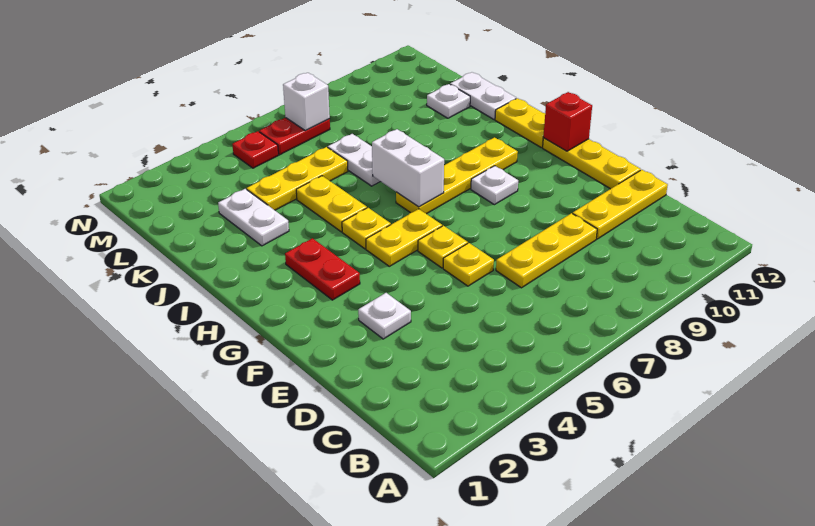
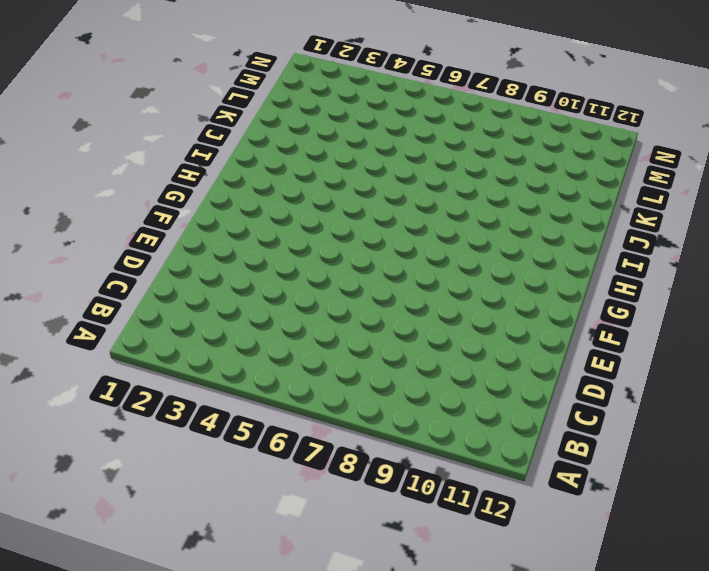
none -> yellow 1x3 plate [496,213,597,288]
none -> yellow 1x3 plate [573,170,668,239]
none -> white 1x1 plate [358,293,411,339]

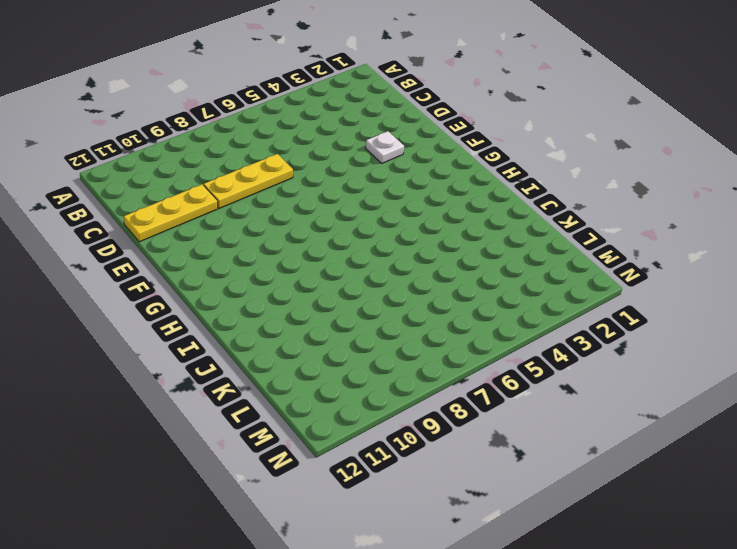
none -> yellow 1x1 plate [443,243,494,286]
none -> yellow 1x3 plate [543,138,641,189]
none -> yellow 1x1 plate [418,226,468,268]

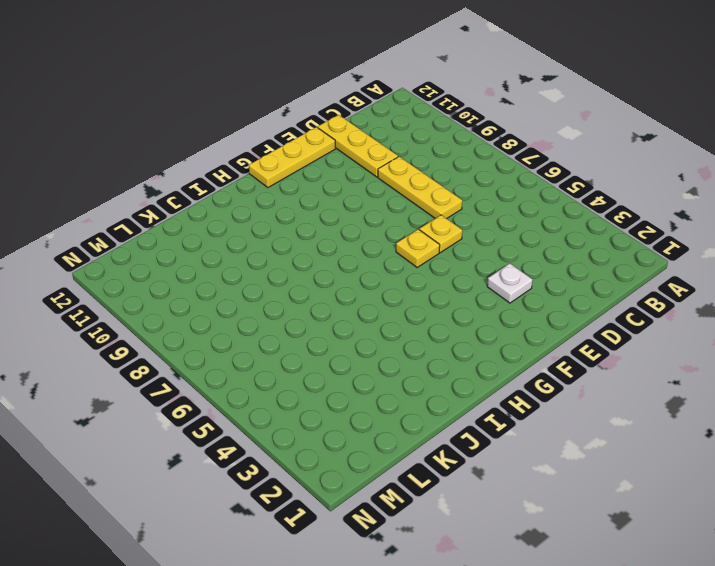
none -> red 1x2 plate [285,238,360,300]
none -> yellow 1x2 plate [366,209,442,266]
none -> white 1x1 plate [471,166,518,205]

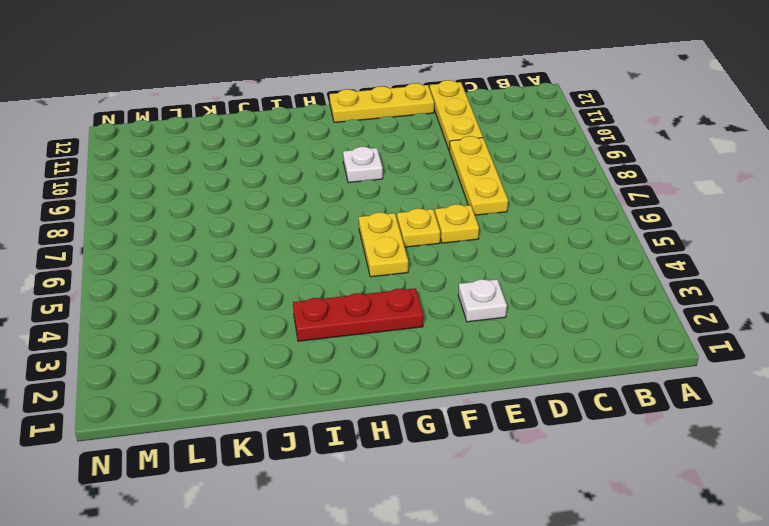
red 1x3 plate [293,288,423,341] -> red 1x2 plate [285,238,360,300]
none -> yellow 1x1 plate [342,208,391,249]
none -> yellow 1x4 plate [396,137,518,214]
none -> yellow 1x2 plate [495,98,545,148]

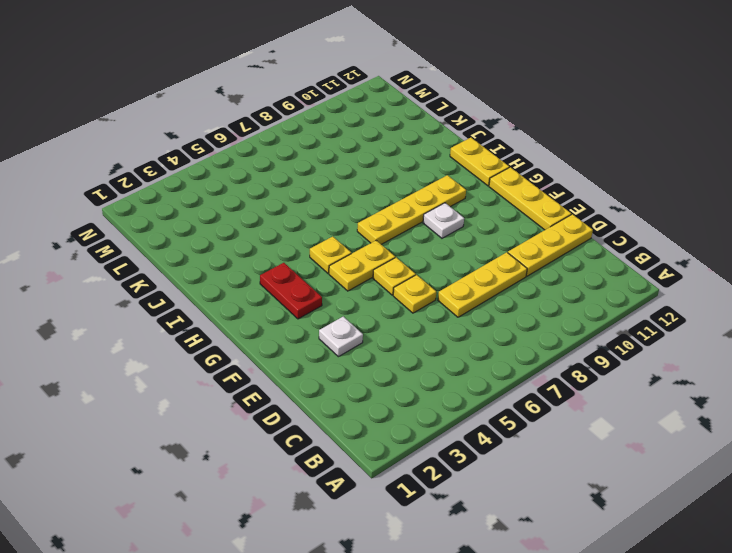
none -> yellow 1x2 plate [296,176,367,232]
none -> white 1x2 plate [218,189,289,246]
none -> white 1x2 plate [328,134,381,186]

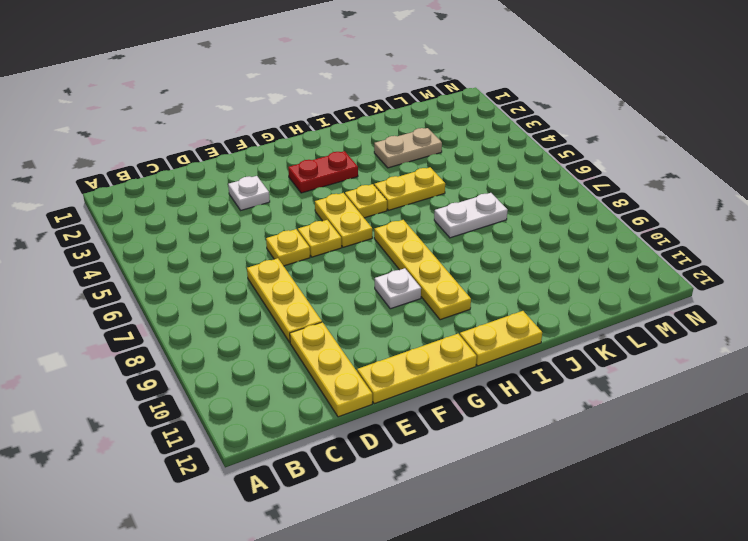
tan 1x2 plate [374,128,442,168] -> white 1x2 plate [218,189,289,246]
none -> white 1x2 plate [450,72,516,119]
none -> yellow 1x3 plate [247,147,348,210]
none -> white 1x1 plate [427,84,470,118]

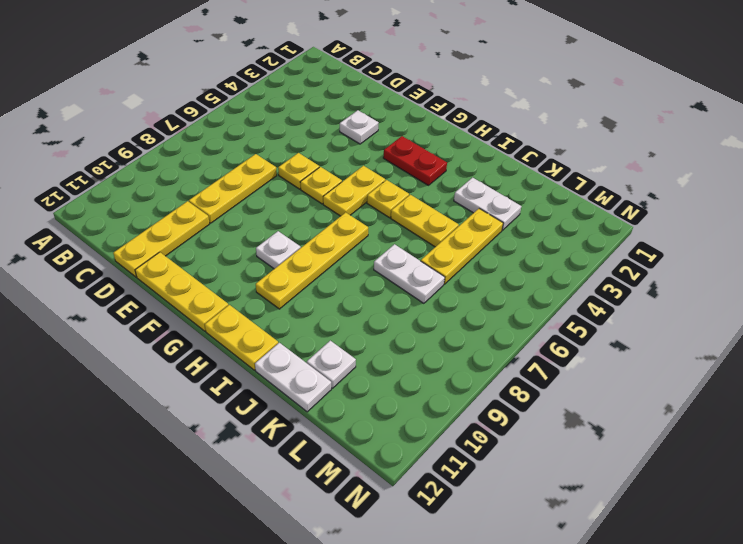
none -> red 1x1 plate [232,131,278,168]
none -> red 1x2 plate [259,118,330,155]
none -> red 1x1 brick [543,92,592,151]

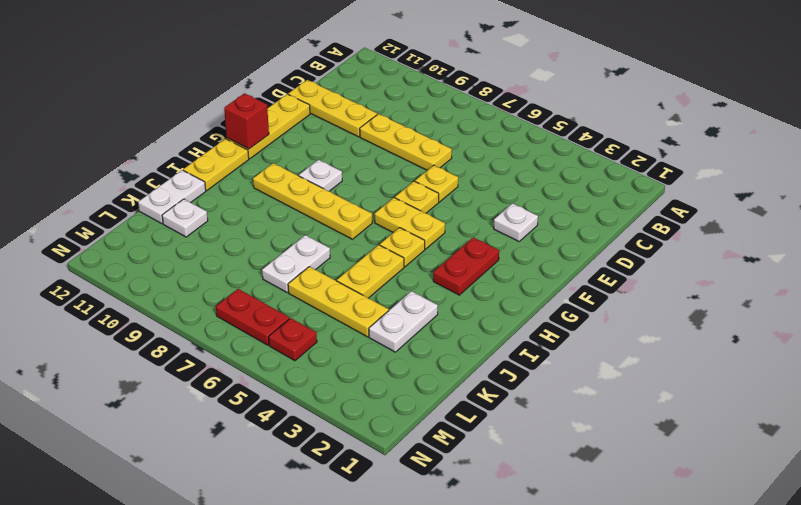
none -> white 1x2 brick [372,129,444,207]
none -> white 1x1 brick [283,73,330,131]

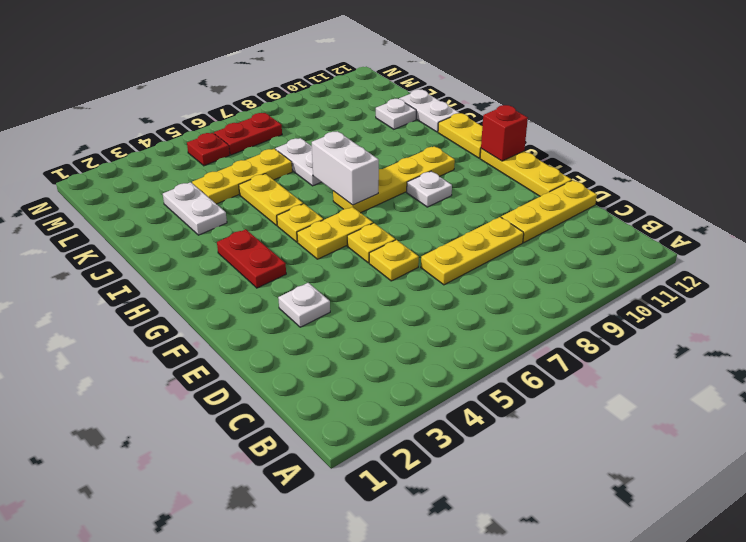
none -> white 1x1 brick [283,73,330,131]

